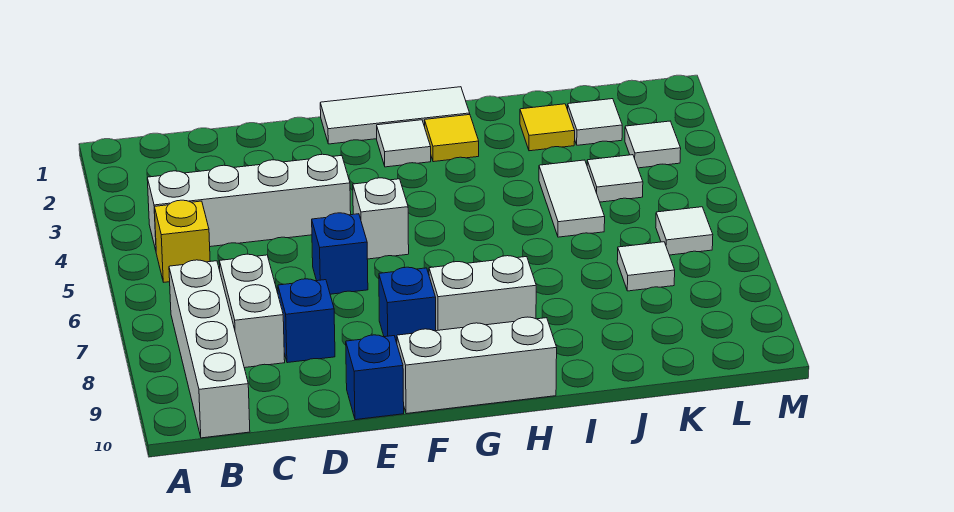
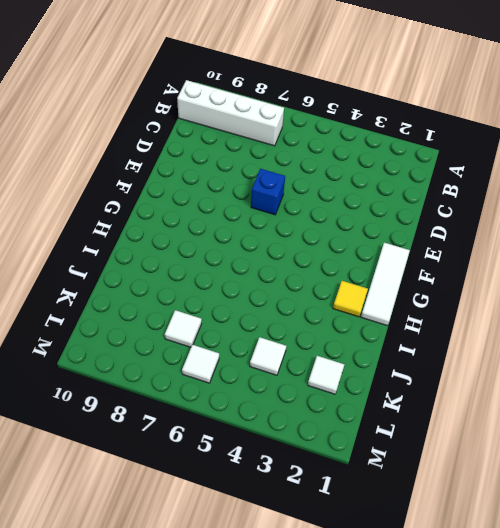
none -> white 1x4 brick [147,154,351,250]
none -> yellow 1x1 brick [154,200,210,282]
none -> white 1x2 brick [220,254,285,368]

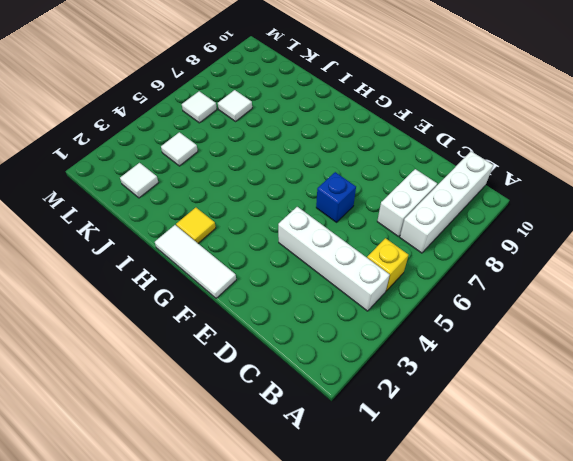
none -> blue 1x1 brick [278,279,335,363]
none -> blue 1x1 brick [346,335,404,420]
none -> white 1x1 brick [353,178,409,259]

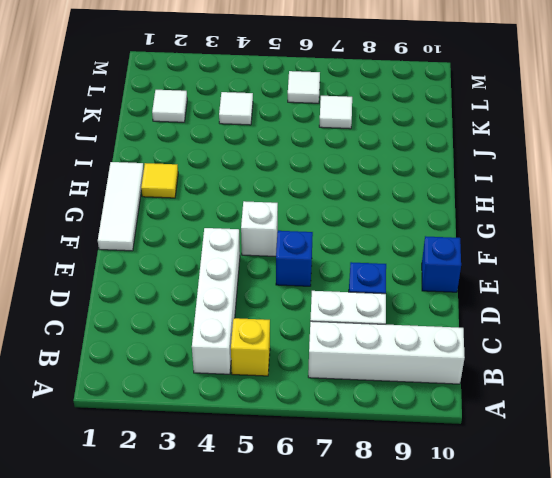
none -> blue 1x1 brick [379,267,436,343]
none -> white 1x3 brick [397,317,557,414]
none -> white 1x1 tile [377,120,431,167]

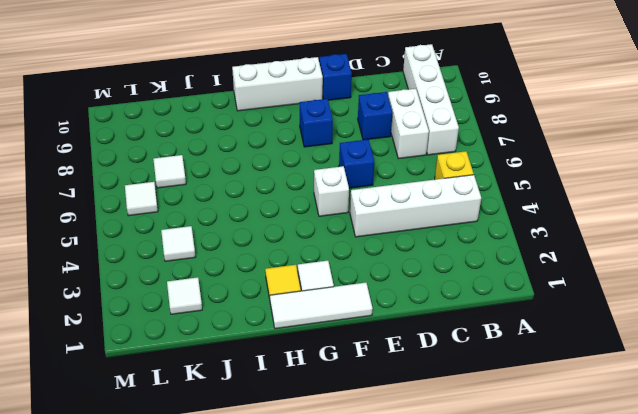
none -> white 1x2 brick [429,256,536,331]
none -> yellow 1x1 tile [520,104,575,151]
none -> white 1x2 tile [539,160,605,237]

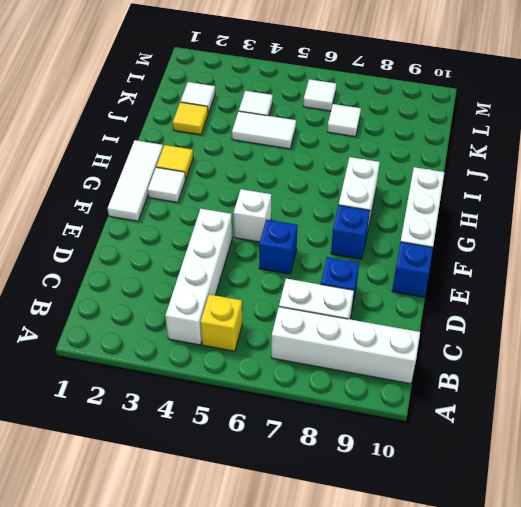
none -> white 1x1 tile [625,121,681,168]

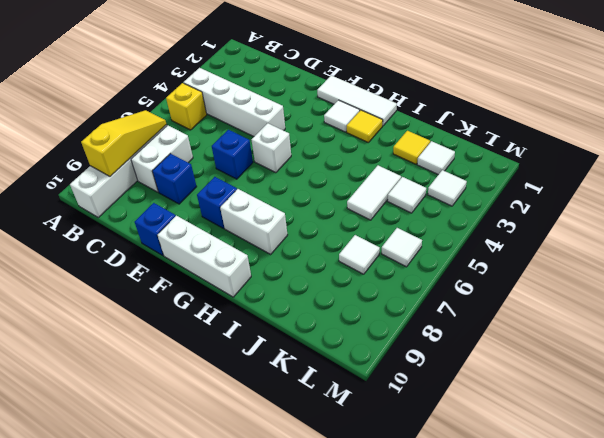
yellow 1x3 slope [81,110,167,176] -> none

